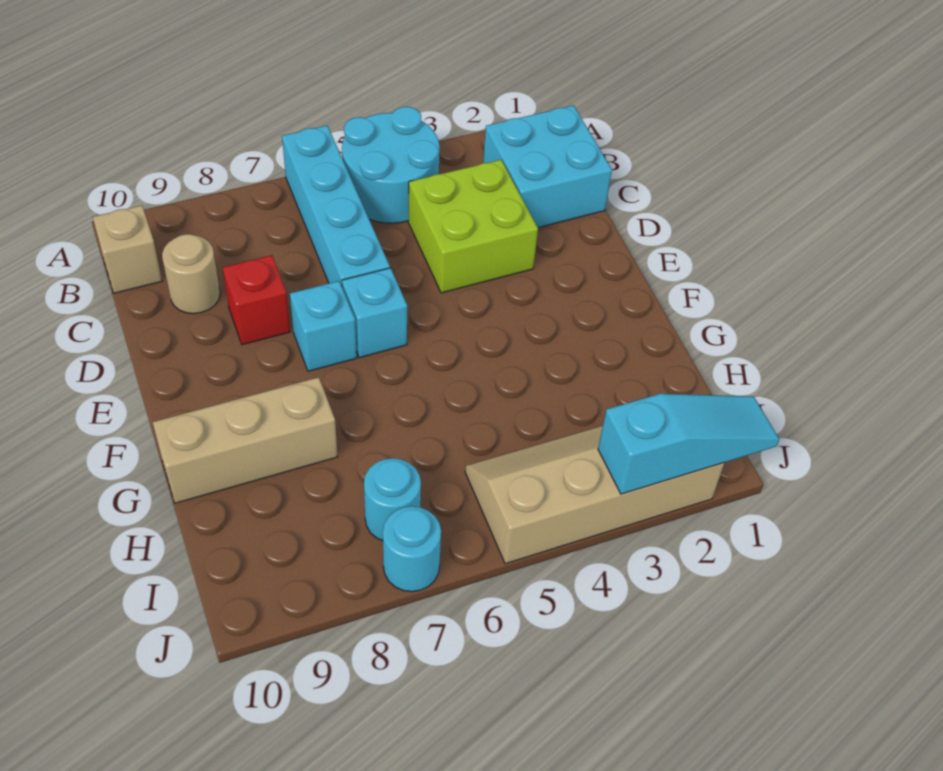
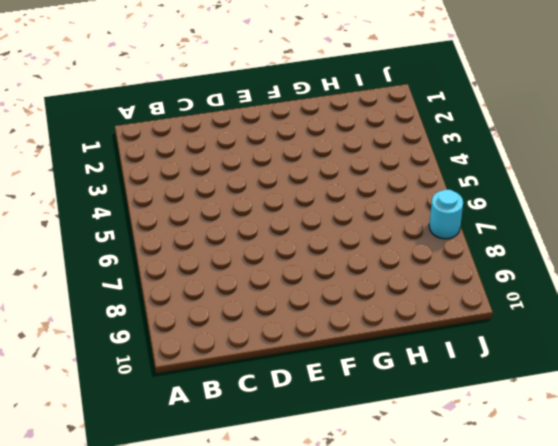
none -> cyan 2x2 round brick [342,107,440,223]
none -> cyan 1x4 brick [282,126,390,286]
none -> cyan 2x2 brick [483,105,612,228]

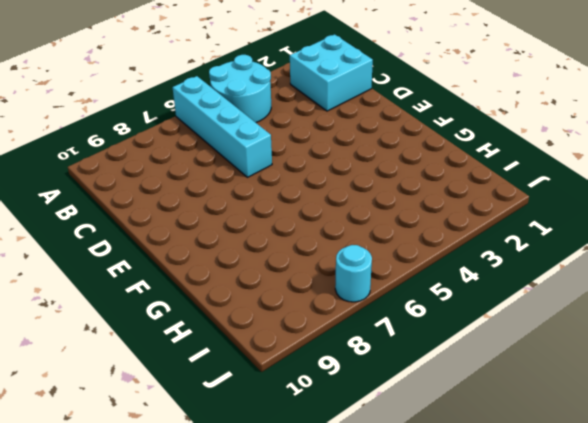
none -> tan 1x1 brick [93,205,162,293]
none -> lime 2x2 brick [408,160,538,293]
none -> tan 1x1 round brick [162,234,220,314]

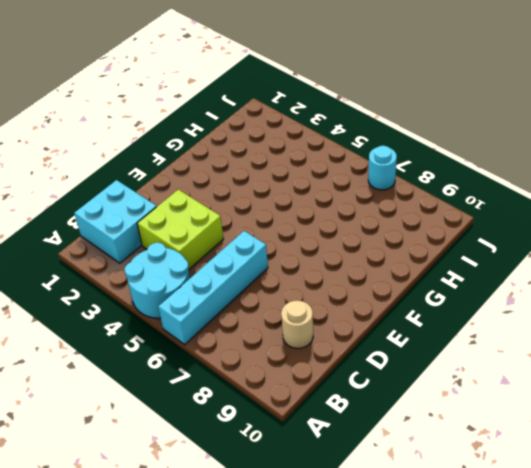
none -> tan 1x1 brick [93,205,162,293]
none -> red 1x1 brick [223,255,290,345]
none -> cyan 1x1 brick [342,268,407,358]

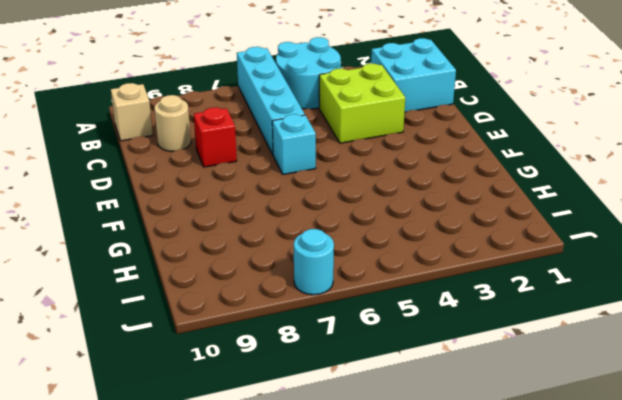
none -> cyan 1x1 brick [290,281,357,371]
none -> tan 1x3 brick [153,377,338,503]
none -> tan 2x4 slope [465,426,724,564]

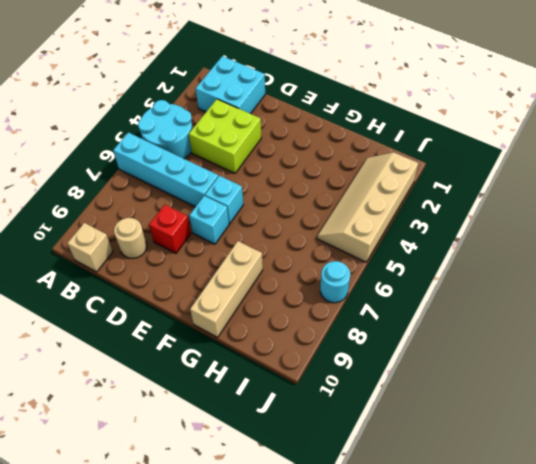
none -> cyan 1x1 round brick [364,458,421,541]
none -> cyan 1x3 slope [598,394,779,494]

